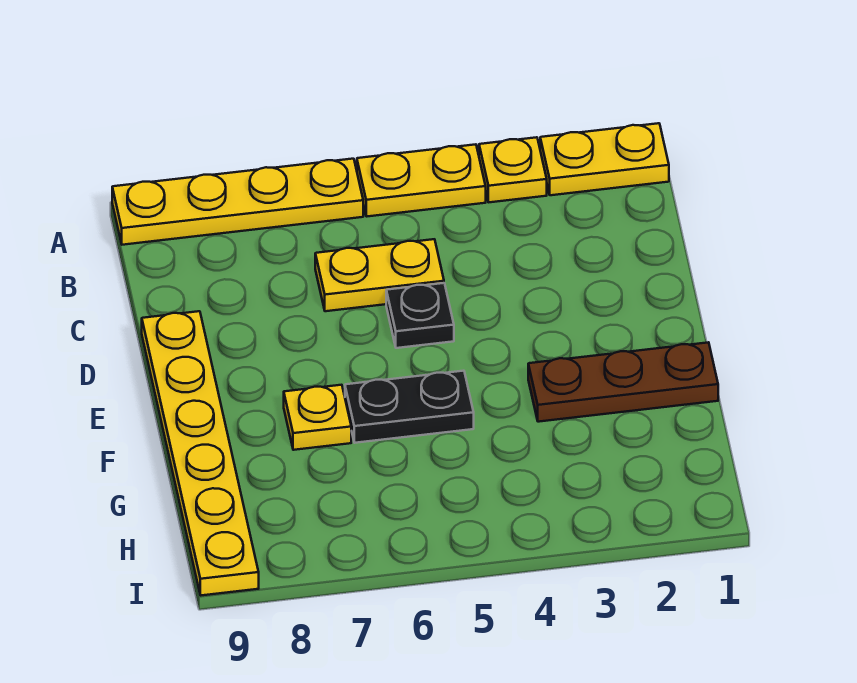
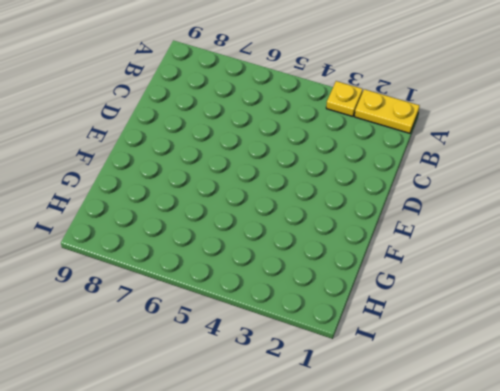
none -> yellow 1x2 plate [357,144,486,217]
none -> yellow 1x4 plate [112,159,363,245]

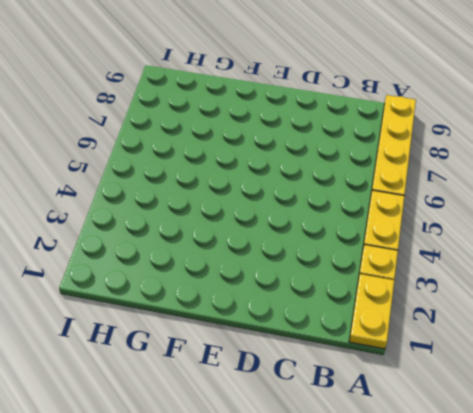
none -> yellow 1x2 plate [315,239,444,311]
none -> black 1x1 plate [386,283,454,348]

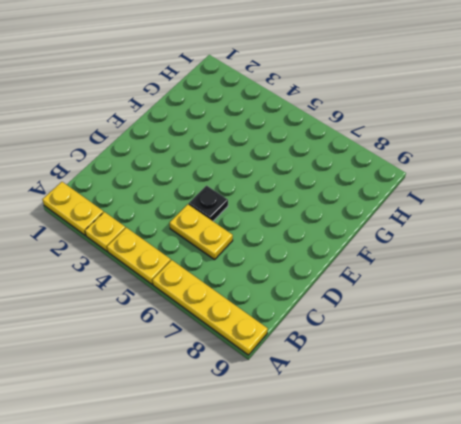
none -> yellow 1x6 plate [142,311,259,595]
none -> brown 1x3 plate [528,342,718,422]

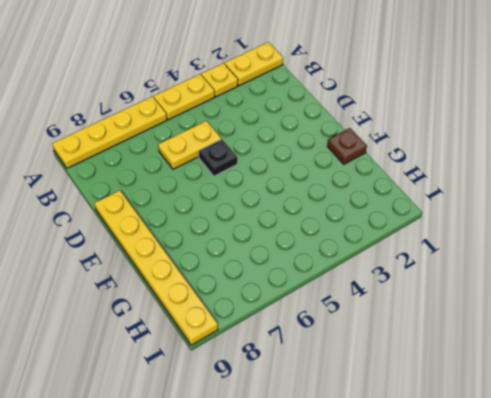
brown 1x1 plate [327,128,367,164] -> brown 1x3 plate [528,342,718,422]
none -> black 1x2 plate [345,371,474,443]
none -> yellow 1x1 plate [284,385,351,450]

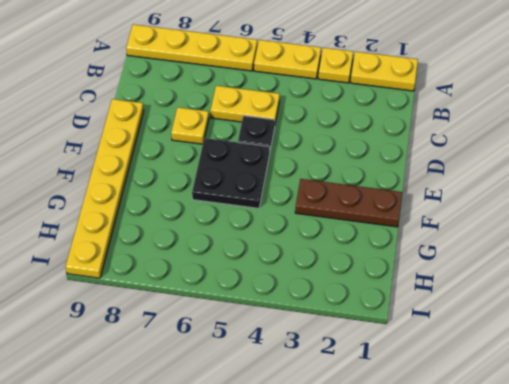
yellow 1x1 plate [171,107,209,144] -> yellow 1x1 plate moved to [284,385,351,450]
black 2x2 plate [192,138,270,208] -> black 1x2 plate [345,371,474,443]

